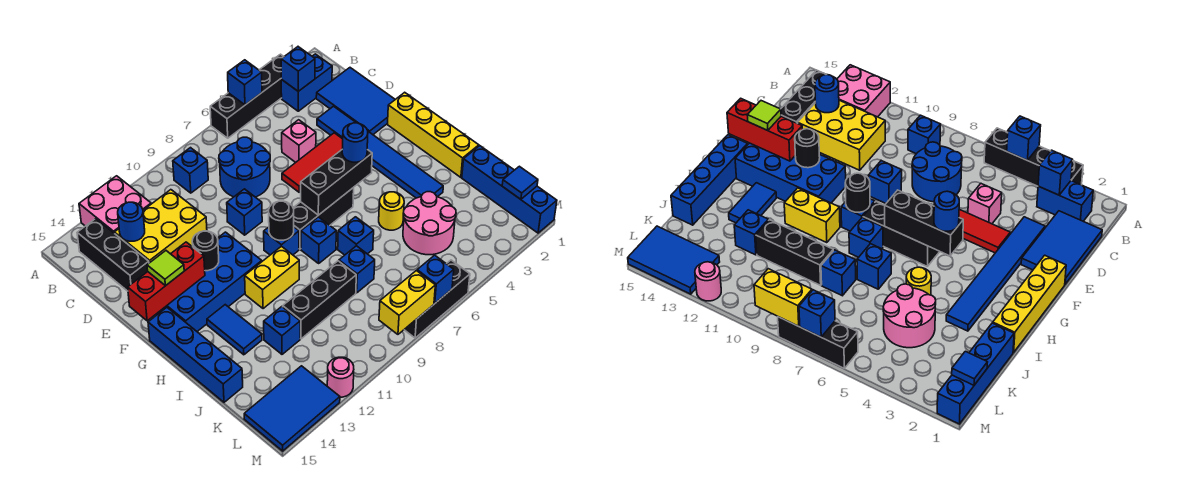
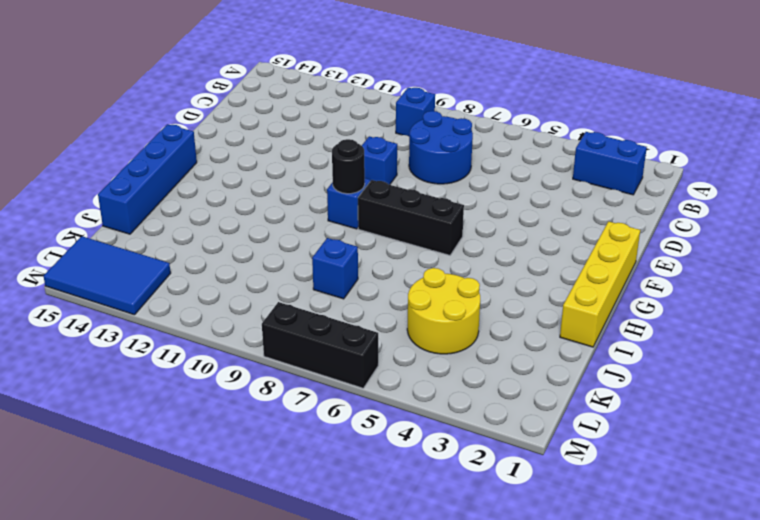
yellow 2x2 round brick [407,268,480,354] -> pink 2x2 round brick [403,192,456,255]
none -> black 1x4 brick [210,54,284,138]
none -> pink 2x2 brick [79,176,151,234]
none -> black 1x3 brick [77,219,149,291]
none -> blue 2x3 tile [316,68,395,134]

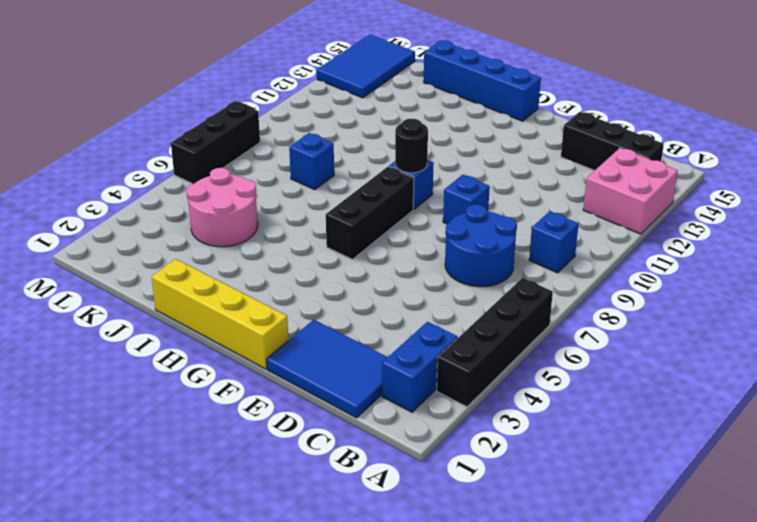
none -> yellow 2x3 brick [114,190,207,263]
none -> blue 1x6 tile [317,106,443,198]
none -> pink 1x1 brick [282,120,316,162]
none -> red 1x3 tile [282,133,343,192]

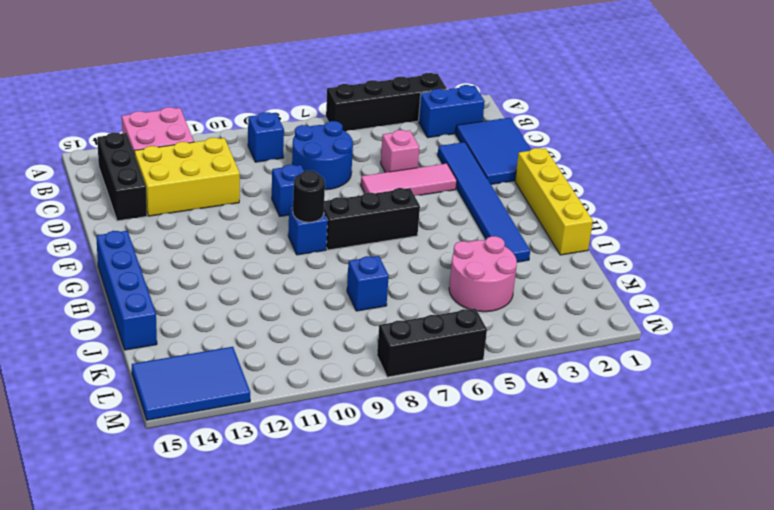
pink 1x3 tile [361,163,457,196] -> red 1x3 tile [282,133,343,192]
none -> blue 2x4 brick [156,232,262,331]
none -> blue 1x1 brick [301,217,336,263]
none -> yellow 1x2 brick [245,246,299,309]
none -> blue 1x2 tile [207,305,262,355]

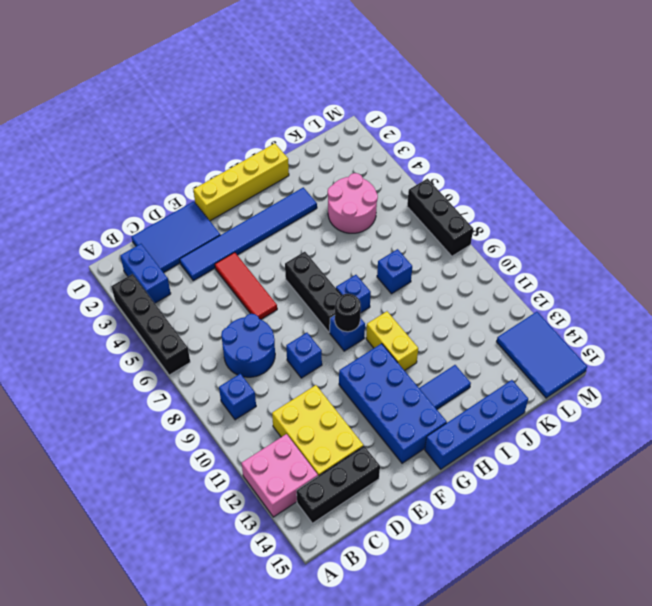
none -> pink 1x1 brick [282,120,316,162]
none -> yellow 1x1 round brick [379,192,404,230]
none -> blue 1x1 brick [338,217,374,255]
none -> blue 1x4 brick [462,146,557,233]

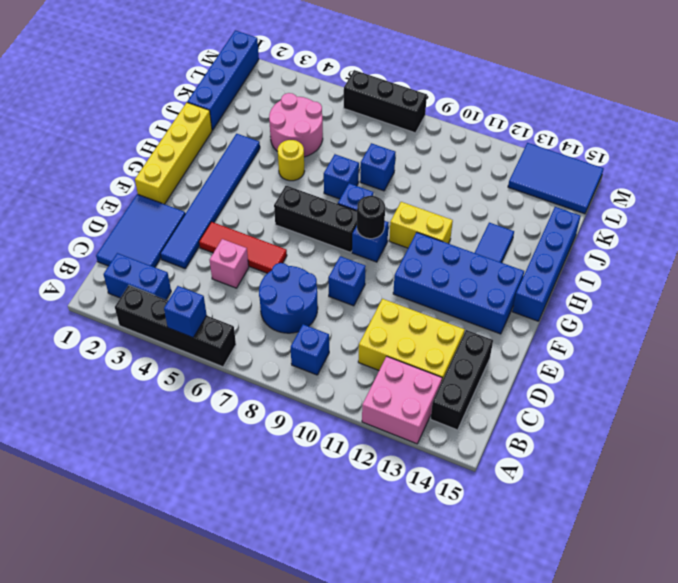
none -> black 1x3 brick [283,261,356,339]
none -> blue 1x1 brick [264,307,300,354]
none -> pink 1x1 round brick [327,357,354,397]
none -> blue 1x1 brick [281,47,315,91]

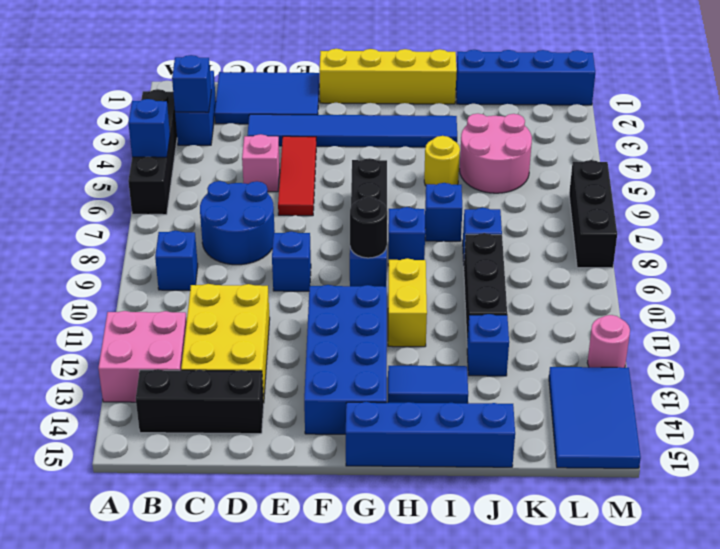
none -> blue 1x1 round brick [118,202,145,241]
none -> black 1x1 round brick [192,231,219,271]
none -> red 1x3 brick [128,242,205,321]
none -> black 1x3 brick [301,150,372,215]

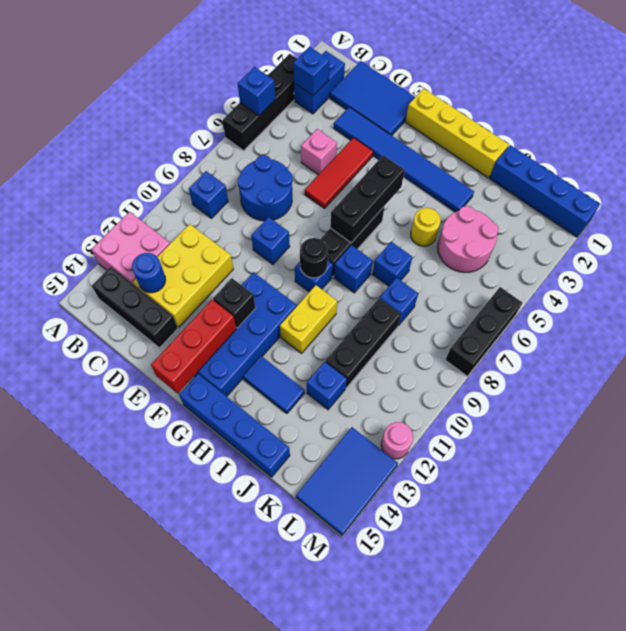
black 1x1 brick [213,278,255,328] -> black 1x1 round brick [192,231,219,271]
none -> blue 1x1 tile [502,166,538,199]
none -> blue 1x1 brick [417,255,454,303]
none -> yellow 1x2 brick [379,271,435,334]
none -> lime 1x1 tile [147,251,184,286]

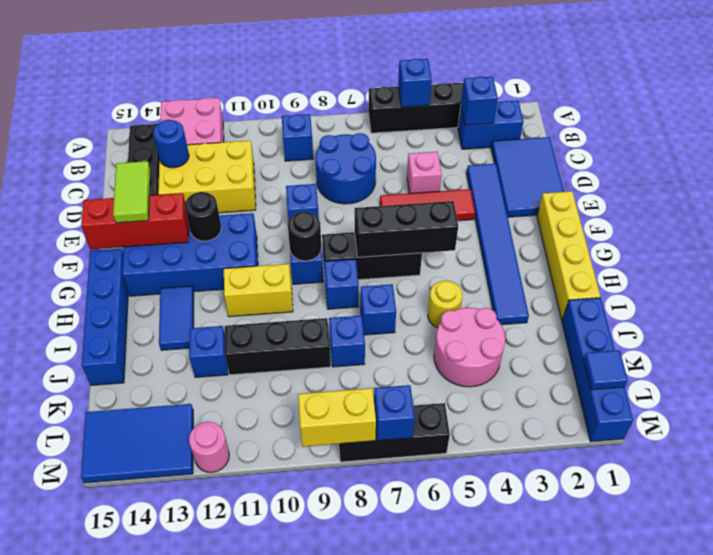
lime 1x2 tile [113,161,150,223] -> lime 1x1 tile [147,251,184,286]
none -> blue 1x1 round brick [342,123,368,162]

